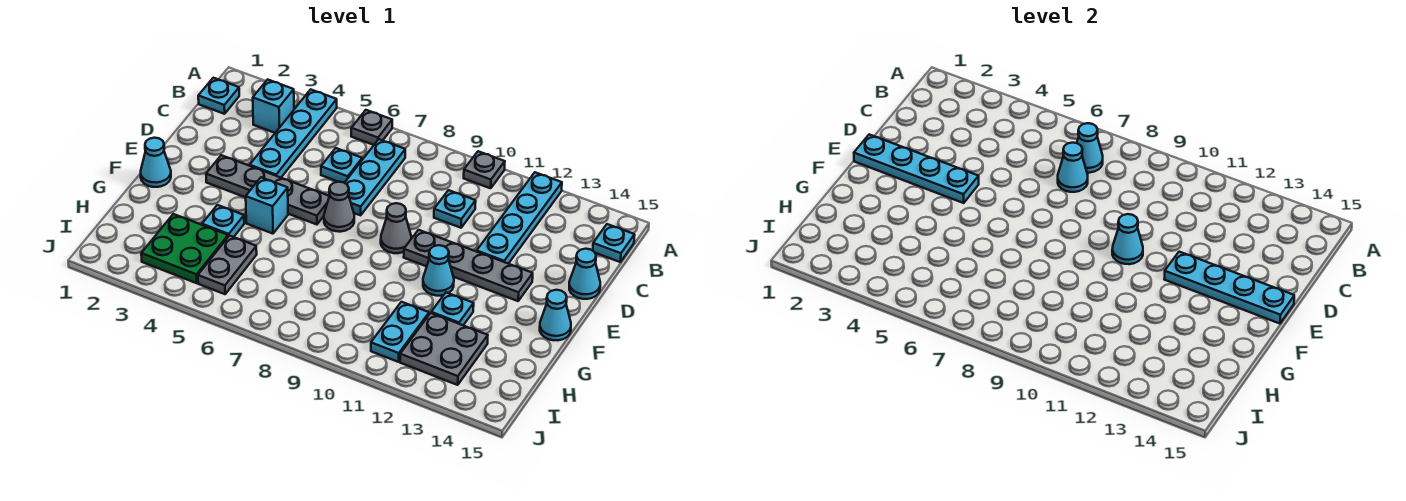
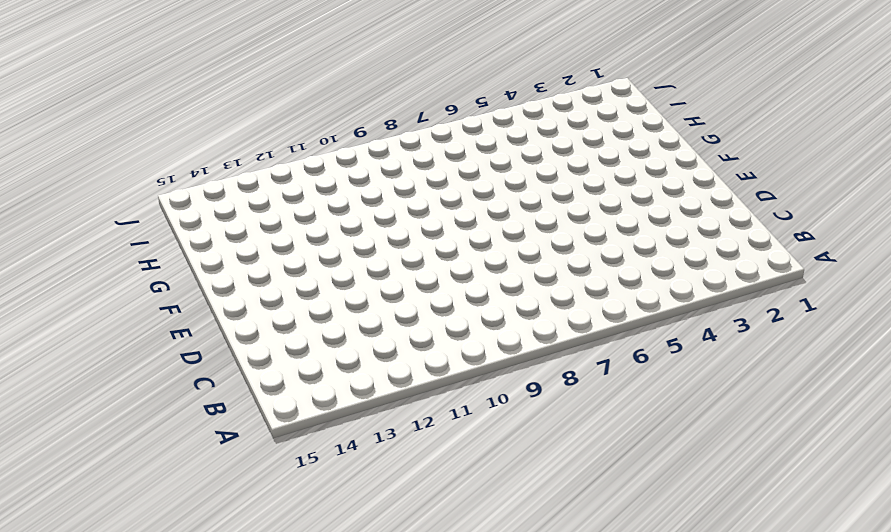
none -> cyan 1x4 plate [250,89,337,178]
none -> grey 1x1 plate [351,110,392,145]
none -> grey 1x1 plate [464,151,505,188]
none -> cyan 1x4 plate [477,172,562,264]

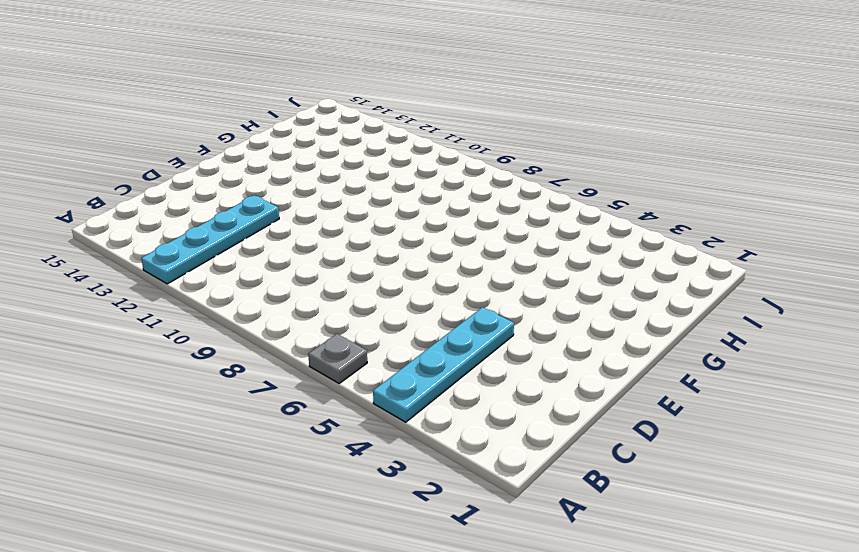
none -> grey 1x1 plate [464,151,505,188]
none -> cyan 1x1 plate [198,78,239,114]
none -> cyan 1x1 brick [253,80,294,133]
none -> cyan 1x3 plate [345,139,405,215]

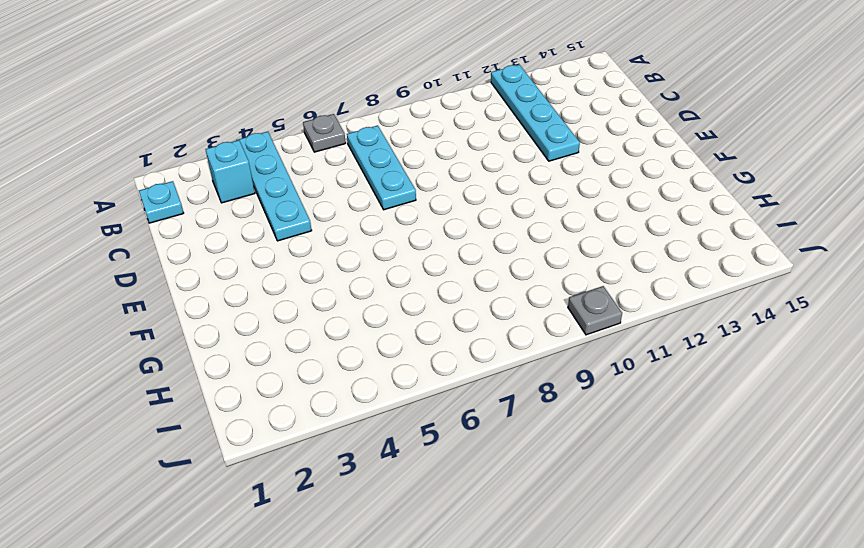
grey 1x1 plate [568,286,622,335] -> grey 1x1 plate moved to [464,151,505,188]
none -> cyan 1x1 plate [593,224,635,262]
none -> cyan 1x1 plate [321,148,362,183]
none -> cyan 1x1 plate [434,190,476,228]
none -> cyan 1x1 cone [569,249,600,299]

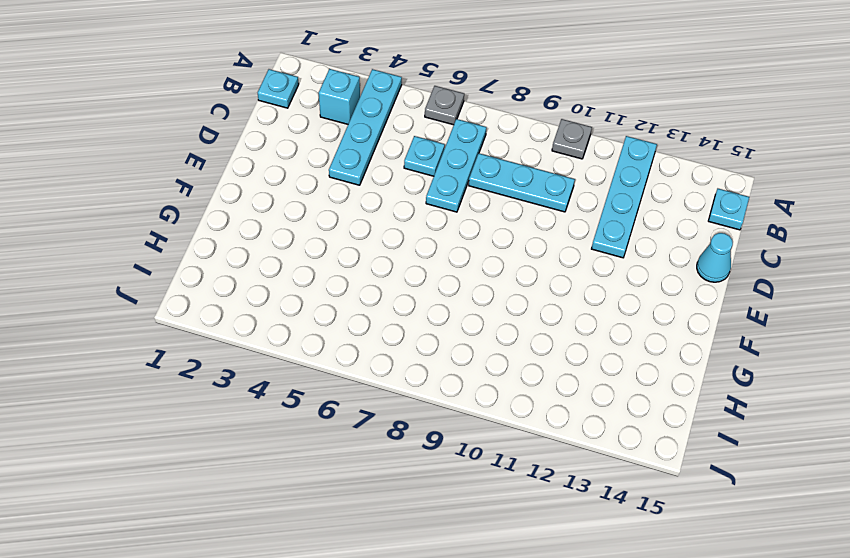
cyan 1x3 plate [469,153,575,212] -> cyan 1x1 plate [434,190,476,228]
none -> grey 1x4 plate [206,155,329,224]
none -> grey 1x1 cone [324,182,354,232]
none -> grey 1x1 cone [381,203,411,253]
none -> grey 1x4 plate [404,230,533,301]

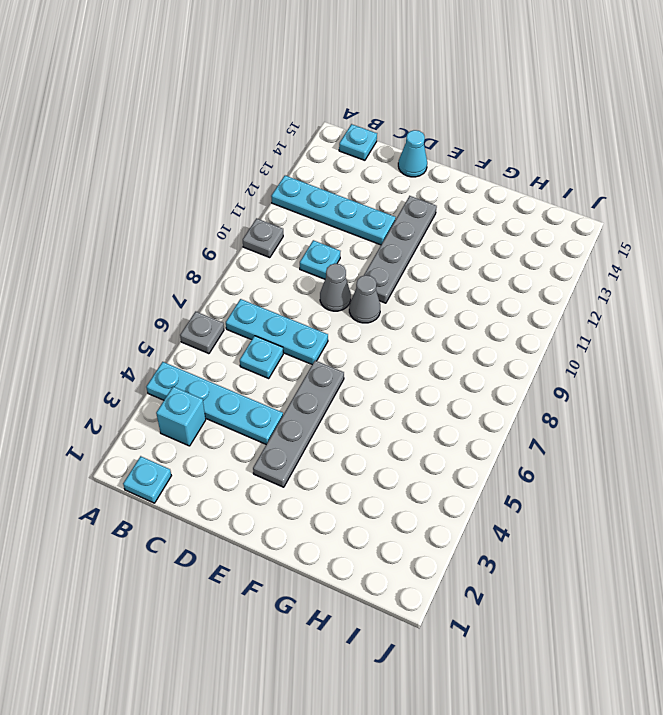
grey 1x1 cone [320,264,351,311] -> grey 1x1 cone moved to [324,182,354,232]
none -> cyan 1x1 cone [141,138,171,187]
none -> cyan 1x1 brick [246,177,288,234]
none -> cyan 1x1 cone [423,245,454,296]
none -> cyan 1x1 cone [540,290,571,340]

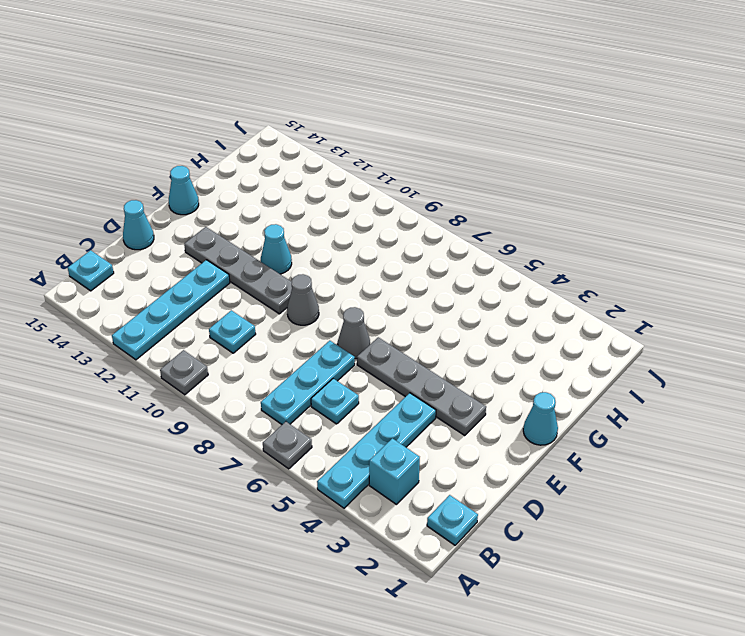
none -> cyan 1x1 brick [246,177,288,234]
none -> cyan 1x1 plate [202,205,244,237]
none -> cyan 1x1 plate [431,292,474,325]
none -> green 2x2 plate [141,214,228,283]

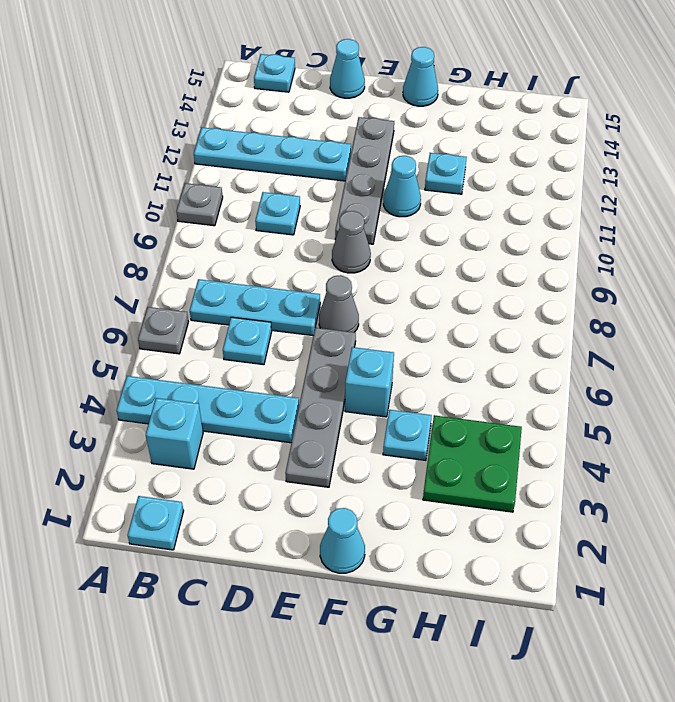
none -> grey 1x2 plate [198,236,257,294]
none -> cyan 1x2 plate [371,302,429,362]
none -> grey 2x2 plate [400,313,488,385]
none -> cyan 1x1 cone [1077,123,1103,173]

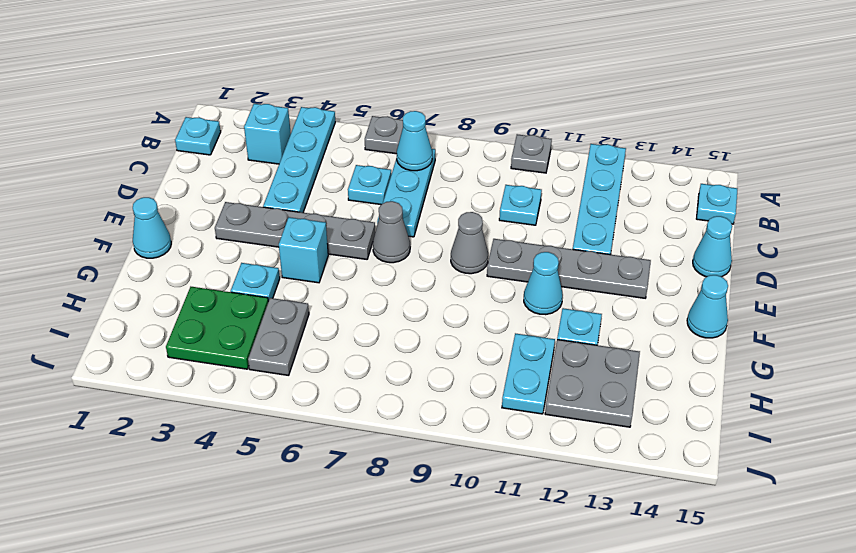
none -> cyan 1x1 cone [1058,143,1088,192]
none -> cyan 1x4 plate [854,134,979,203]
none -> cyan 1x1 cone [1112,214,1143,264]
none -> cyan 1x4 plate [1164,252,1294,324]

